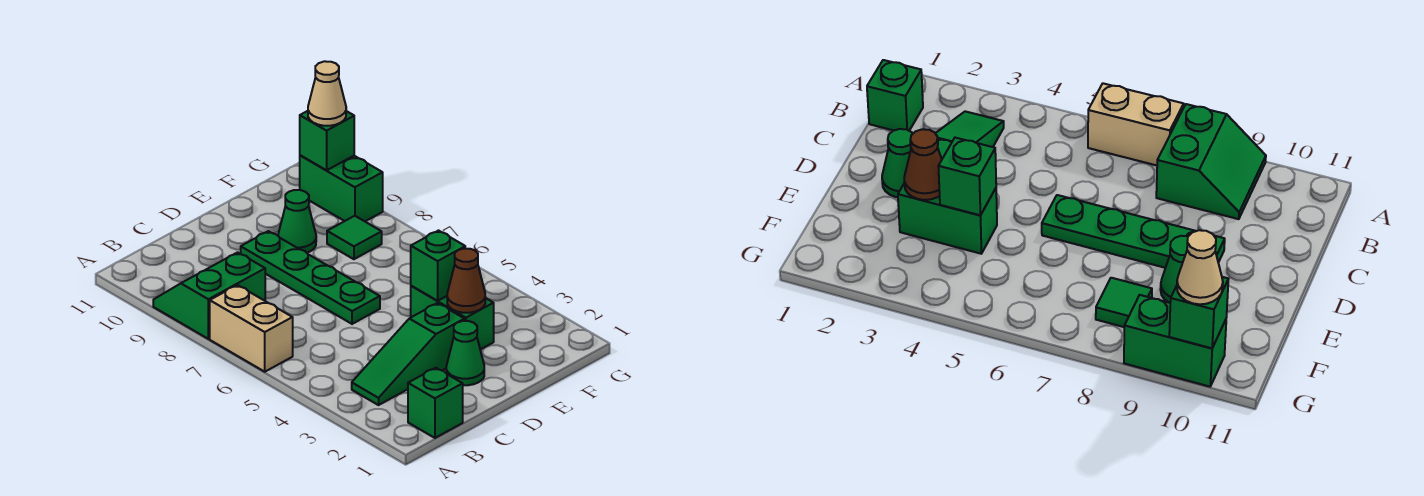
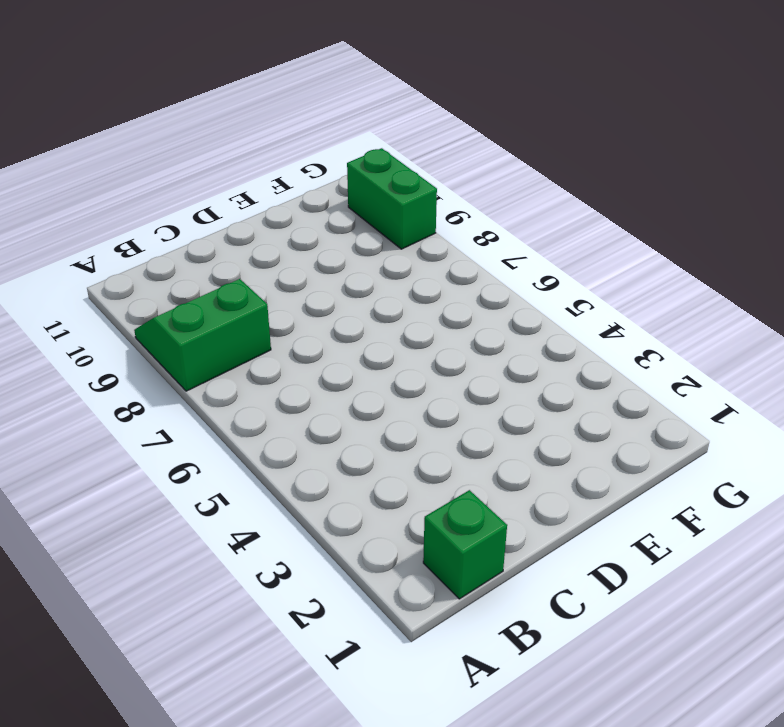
none -> tan 1x2 brick [210,285,293,372]
none -> green 1x3 slope [352,303,464,405]
none -> green 1x1 cone [446,321,484,385]

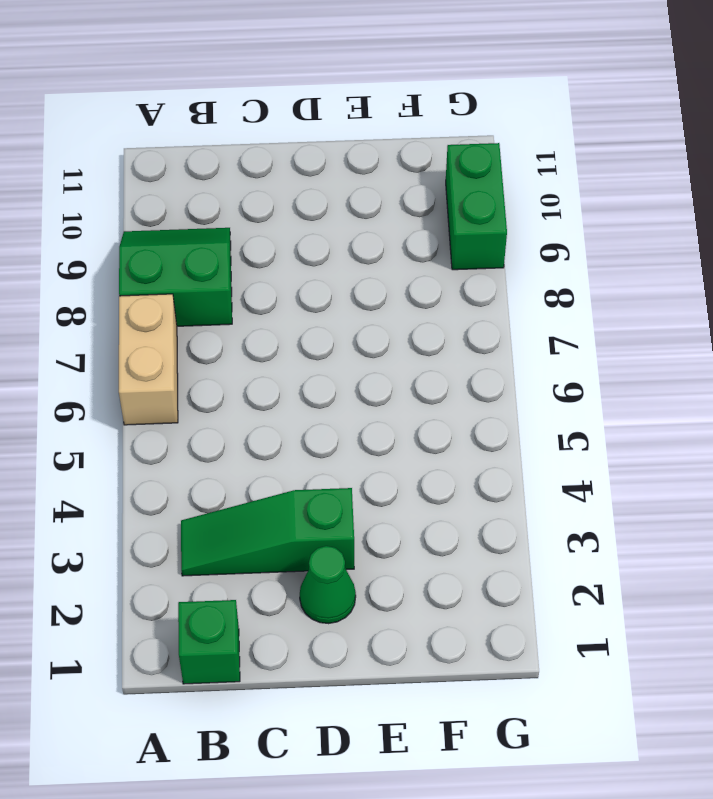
none -> green 1x4 plate [241,231,380,324]
none -> green 1x2 brick [411,286,494,350]
none -> green 1x1 cone [278,190,316,253]

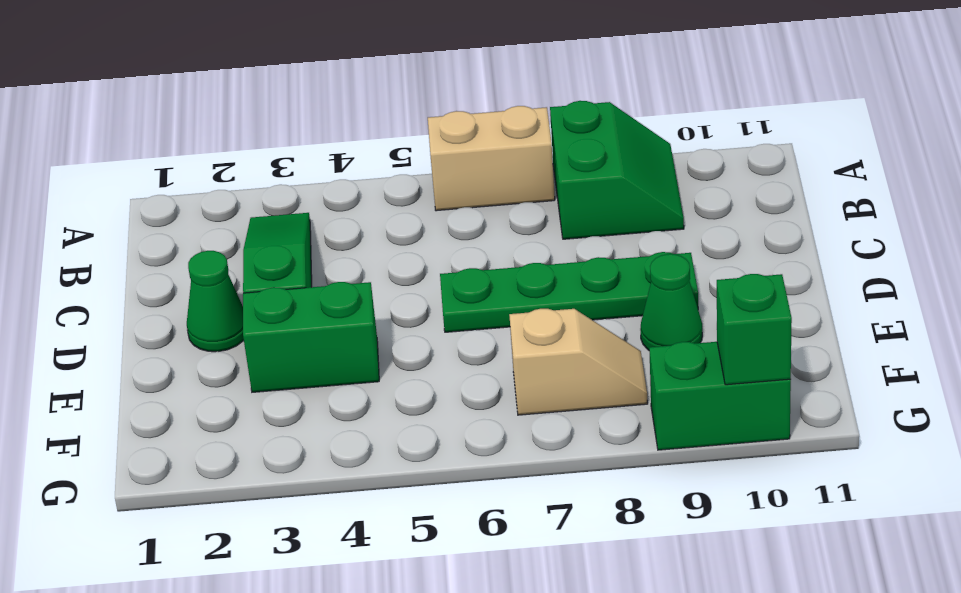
tan 1x2 slope [509,309,648,415] -> green 1x1 tile [327,216,382,259]
none -> green 1x1 brick [408,368,463,438]
none -> brown 1x1 cone [447,249,485,313]
none -> green 1x1 brick [411,231,465,301]

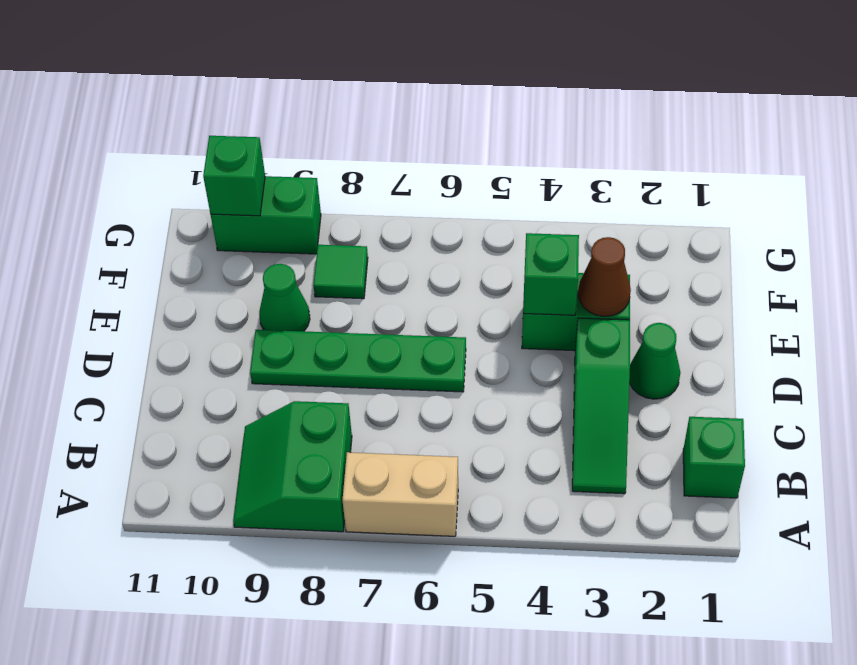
none -> tan 1x1 cone [308,61,346,126]

